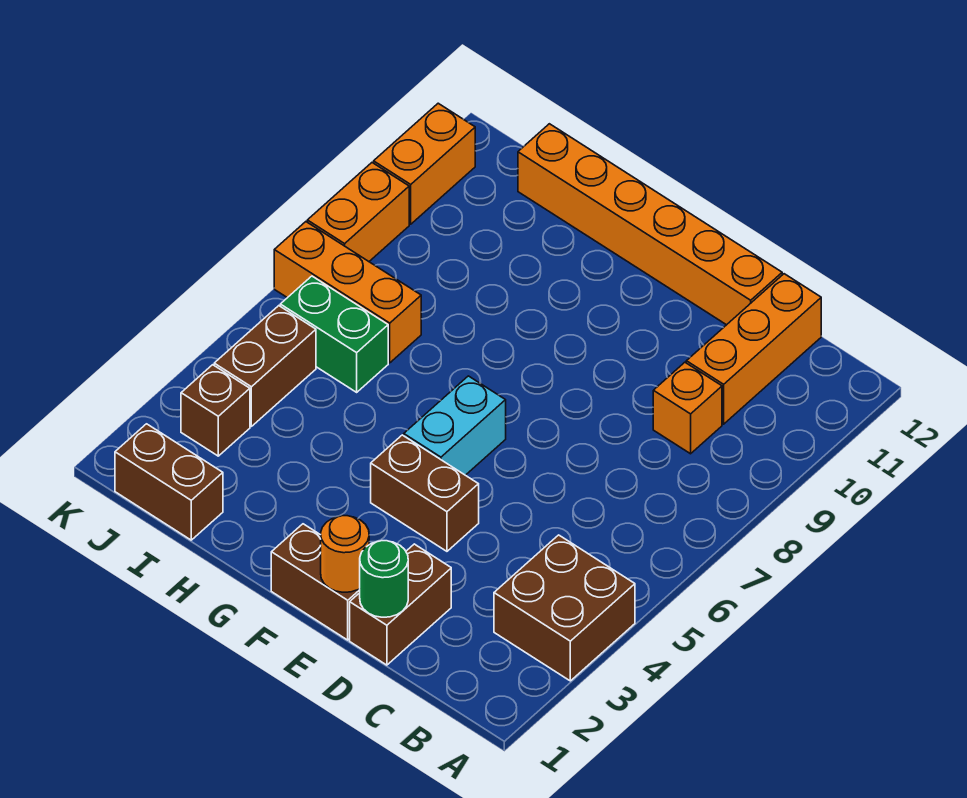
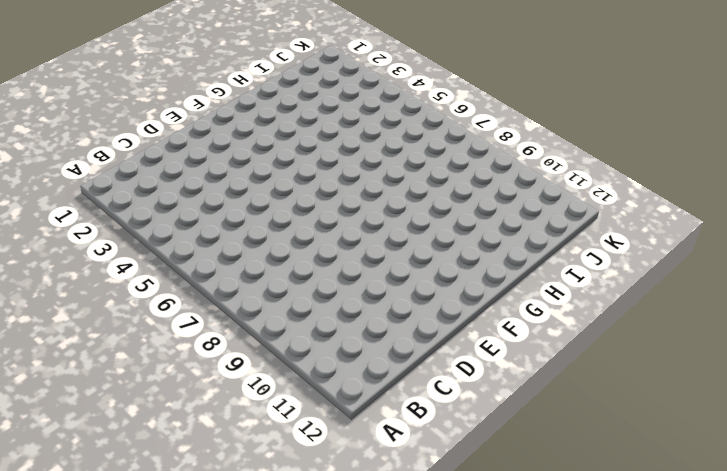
none -> brown 2x2 brick [494,535,635,681]
none -> orange 1x1 brick [653,362,722,454]
none -> orange 1x3 brick [686,274,821,424]

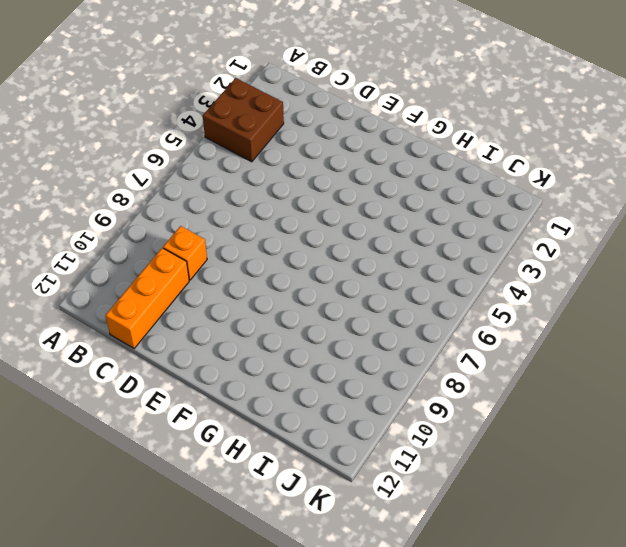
none -> brown 1x2 brick [350,544,451,665]
none -> orange 1x6 brick [518,124,782,325]
none -> brown 1x2 brick [271,524,360,640]

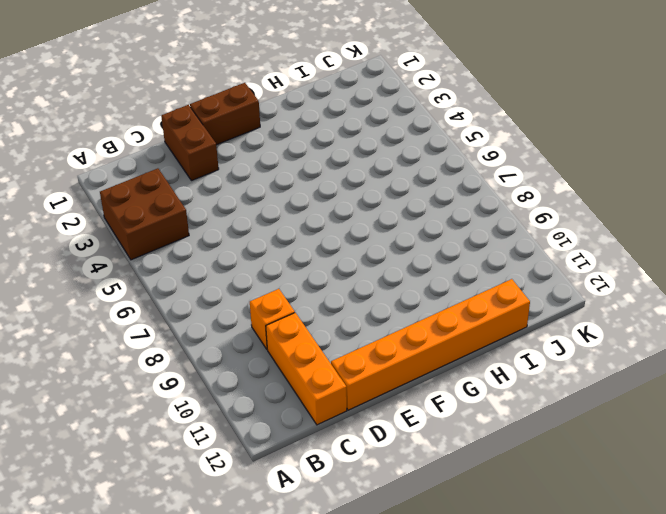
none -> brown 1x2 brick [371,435,479,551]
none -> cyan 1x2 brick [404,376,506,475]
none -> brown 1x2 brick [115,424,223,540]

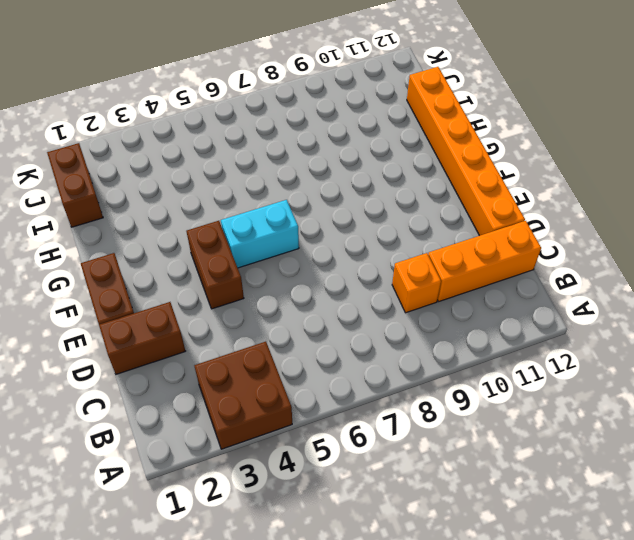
none -> green 1x2 brick [280,276,388,392]
none -> orange 1x3 brick [274,222,421,363]
none -> brown 1x1 brick [181,365,250,456]

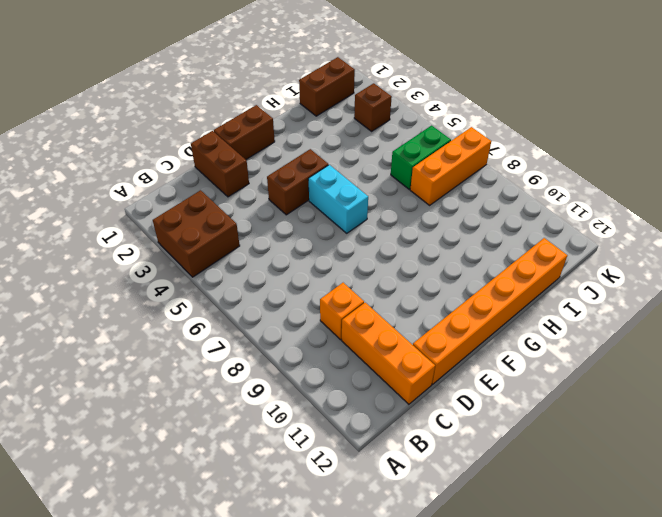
none -> brown 1x2 brick [214,306,316,426]
none -> orange 1x2 brick [307,163,409,261]
none -> orange 1x2 brick [374,103,475,224]

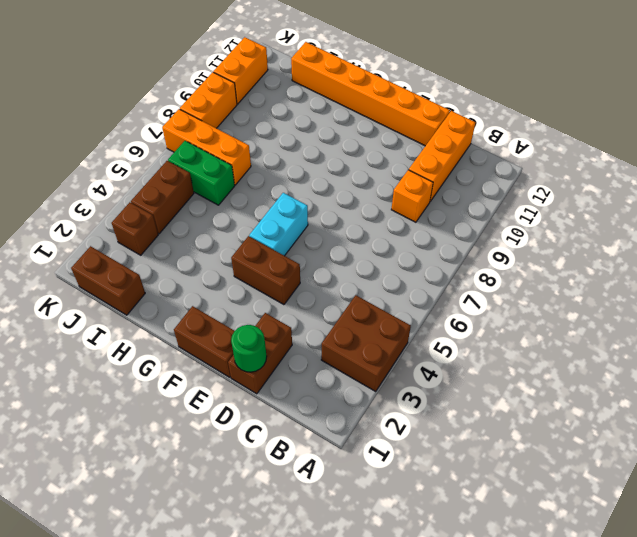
none -> orange 1x1 round brick [321,516,369,592]

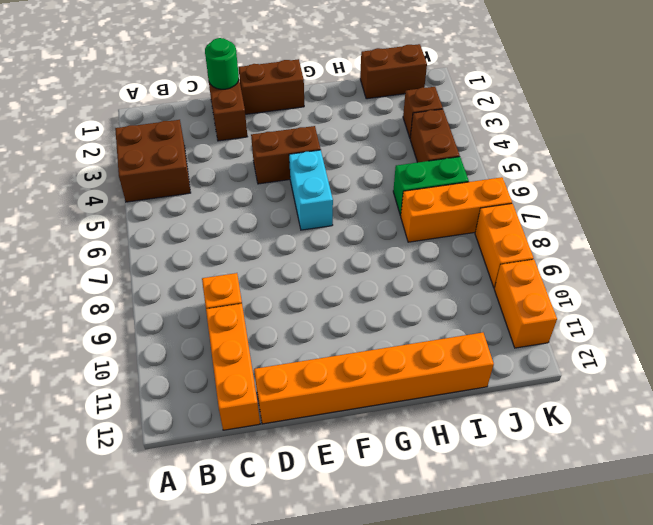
none -> orange 1x1 round brick [321,516,369,592]

